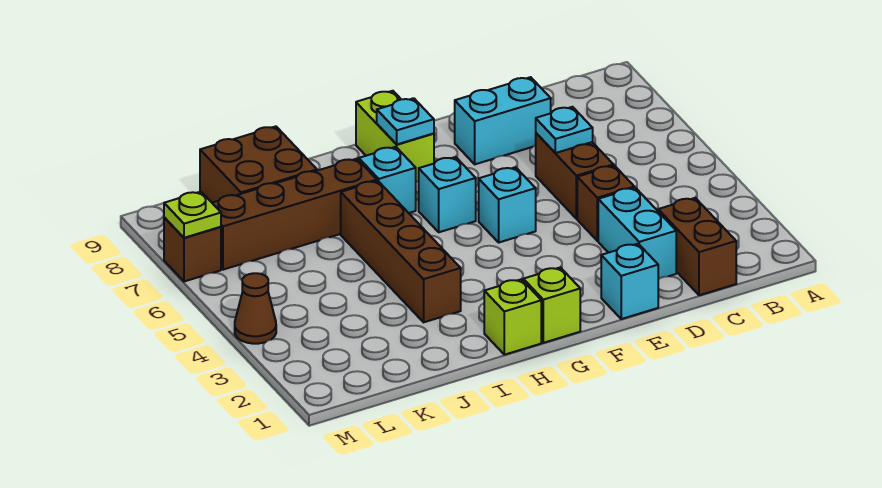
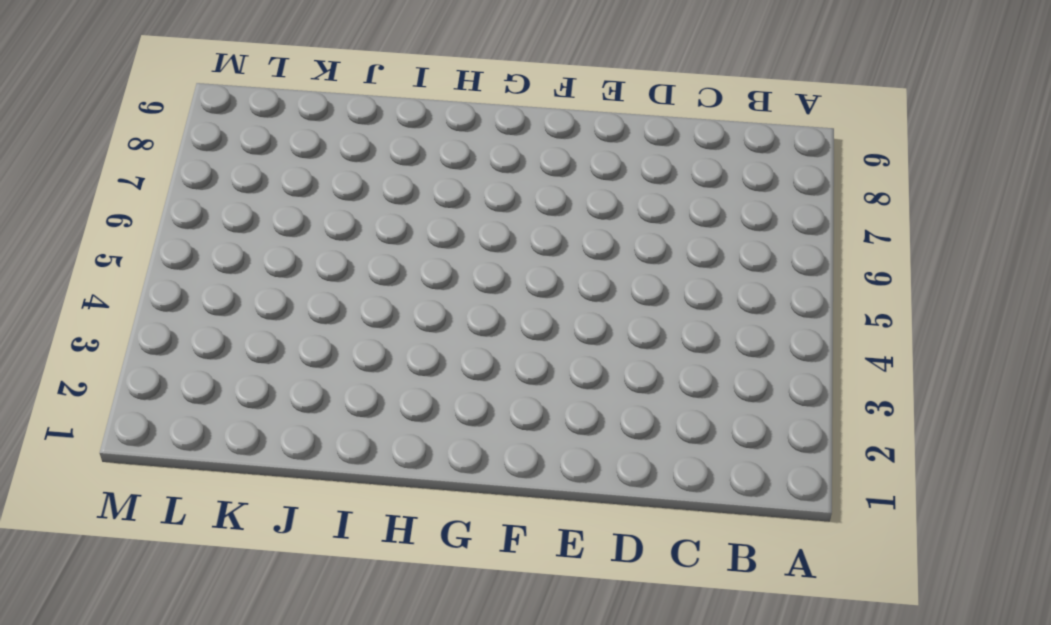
none -> brown 1x2 brick [658,198,736,295]
none -> cyan 1x2 brick [598,188,676,279]
none -> brown 1x1 brick [577,165,634,241]

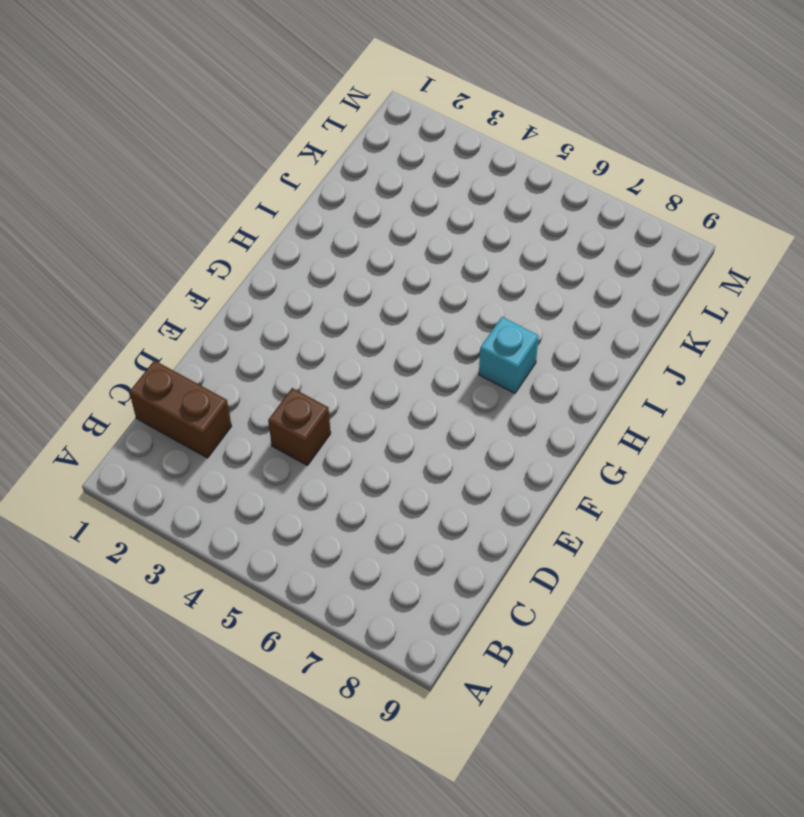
none -> cyan 1x2 brick [598,188,676,279]
none -> brown 1x2 brick [536,133,613,219]
none -> cyan 1x2 brick [455,77,551,164]

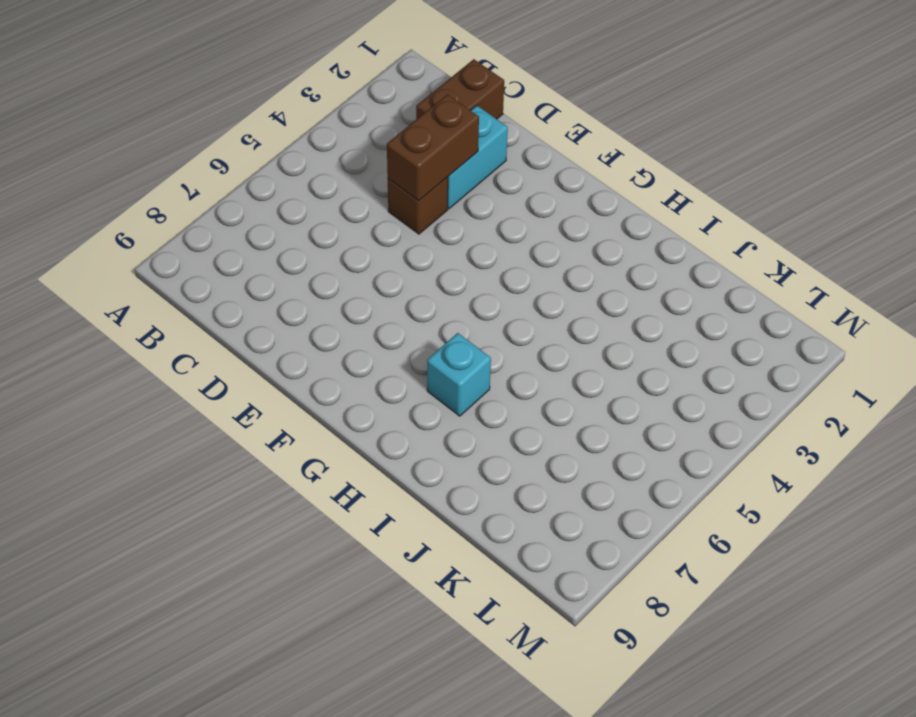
brown 1x2 brick [387,95,479,201] -> brown 1x2 brick moved to [536,133,613,219]
none -> cyan 1x2 brick [455,77,551,164]
none -> cyan 1x1 brick [601,244,658,319]
none -> cyan 1x1 brick [479,167,536,242]

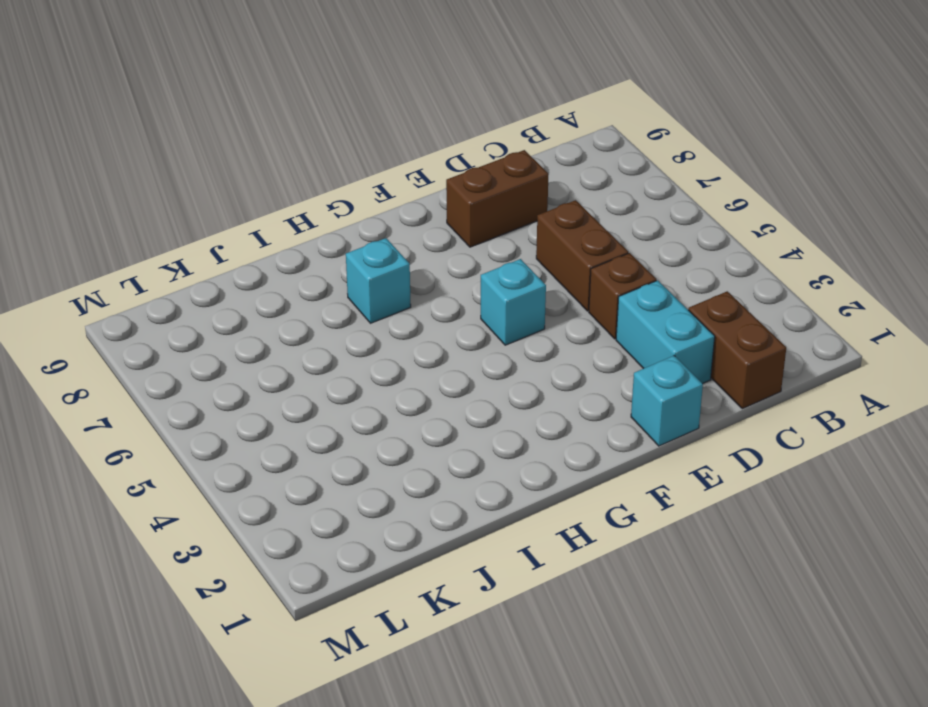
brown 1x2 brick [446,150,549,247] -> cyan 1x2 brick [455,77,551,164]
none -> lime 1x1 brick [523,267,580,343]
none -> cyan 1x1 brick [419,157,476,232]
none -> lime 1x2 brick [356,91,434,182]

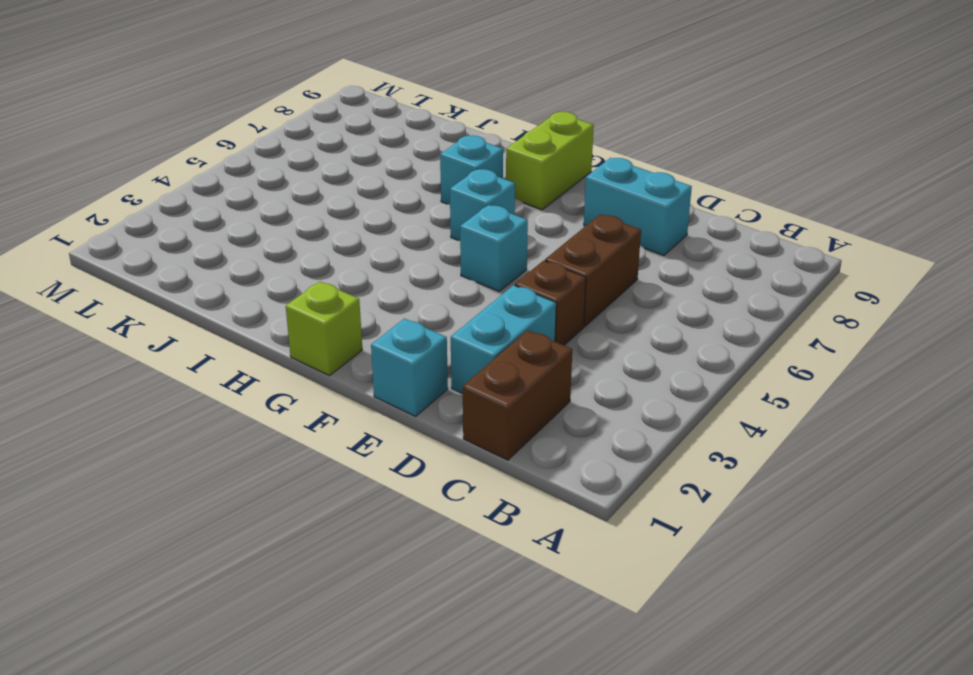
none -> lime 1x1 brick [484,279,541,355]
none -> brown 1x4 brick [341,181,461,322]
none -> brown 1x4 brick [213,159,377,270]

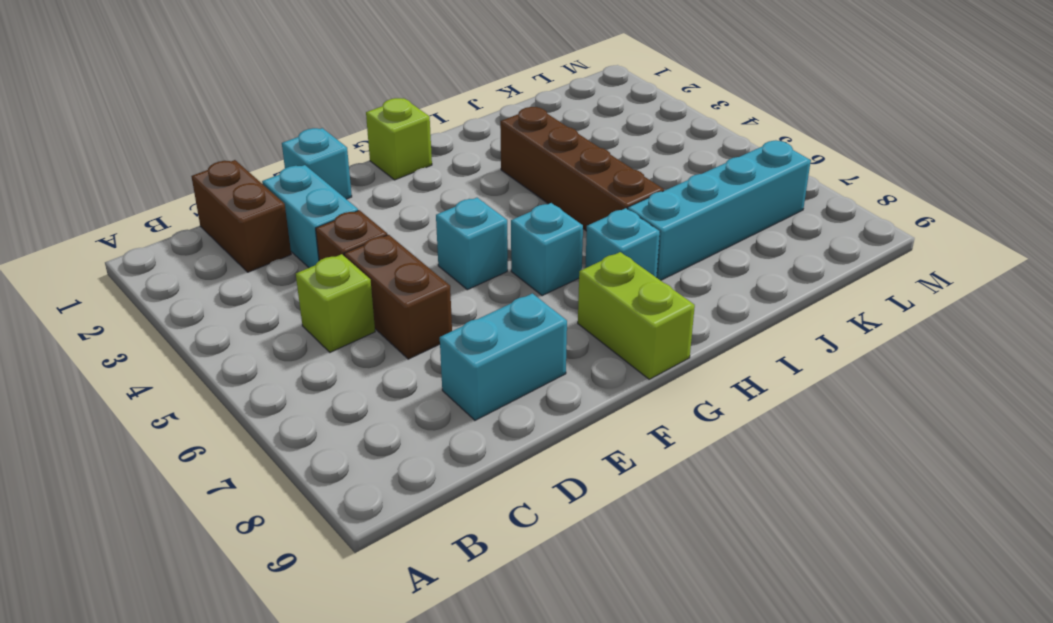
lime 1x1 brick [296,254,375,352] -> lime 1x1 brick moved to [484,279,541,355]
cyan 1x4 brick [628,141,811,280] -> brown 1x4 brick [213,159,377,270]
none -> brown 2x2 brick [200,126,317,203]
none -> brown 1x1 cone [235,273,276,344]
none -> brown 1x1 brick [164,218,221,281]

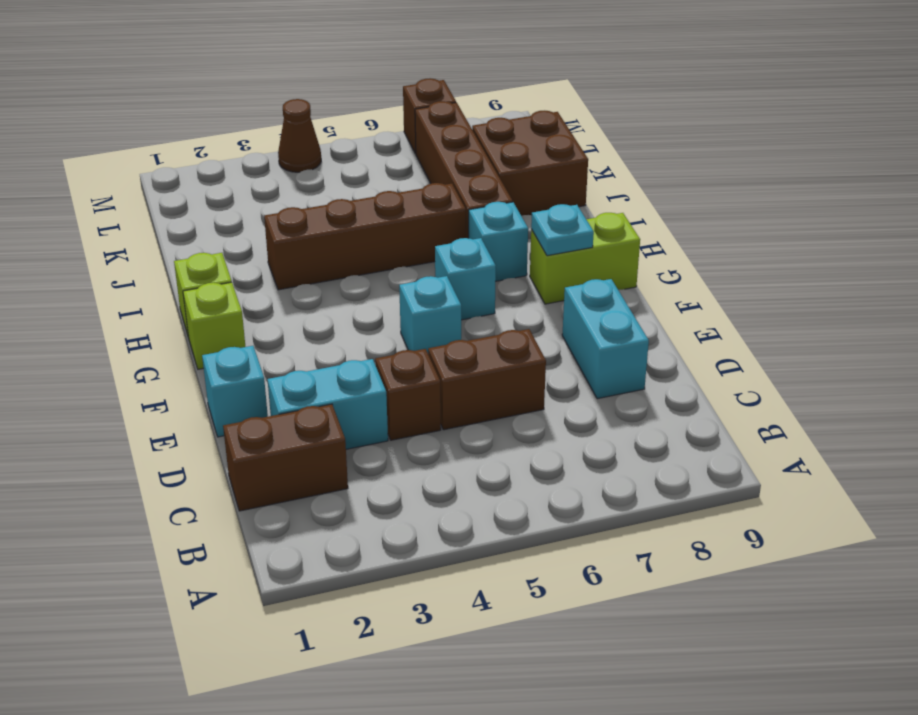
none -> cyan 1x1 plate [536,107,593,153]
none -> lime 1x1 plate [164,192,221,238]

